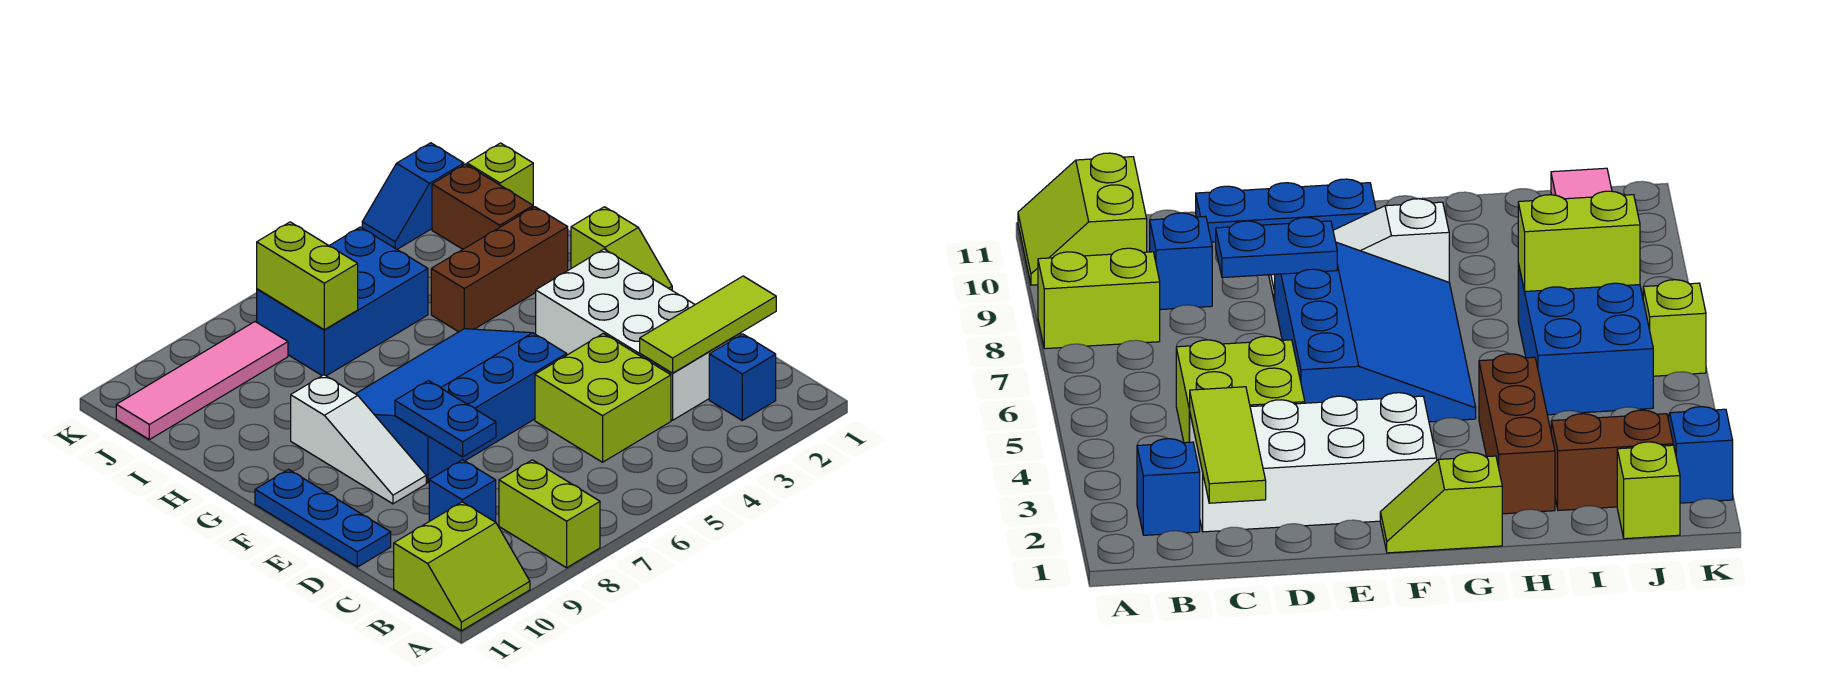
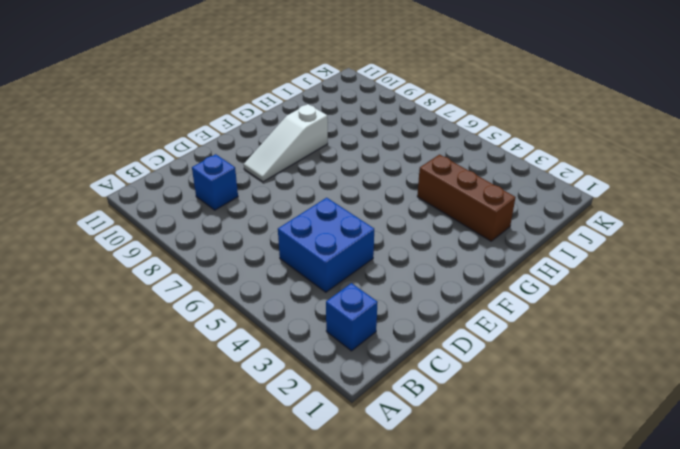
blue 2x2 brick [278,198,374,292] -> lime 2x2 brick [535,334,671,462]
none -> lime 1x2 brick [499,460,600,568]
none -> lime 2x2 slope [394,502,530,631]
none -> white 2x4 brick [536,249,741,420]

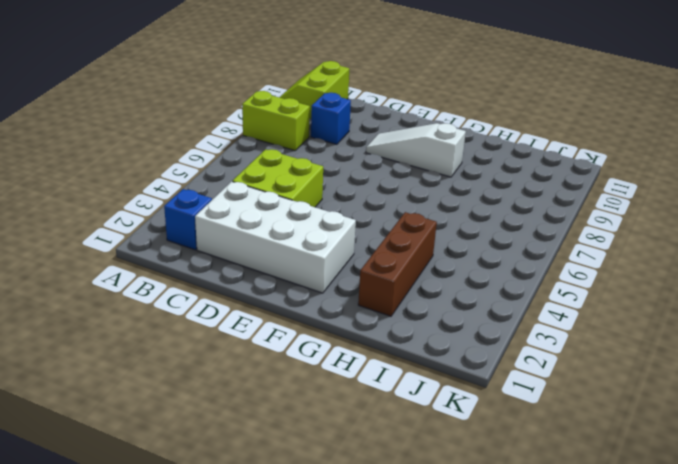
none -> blue 1x3 plate [255,470,391,567]
none -> blue 3x4 slope [356,329,567,483]
none -> lime 1x2 slope [571,207,672,290]

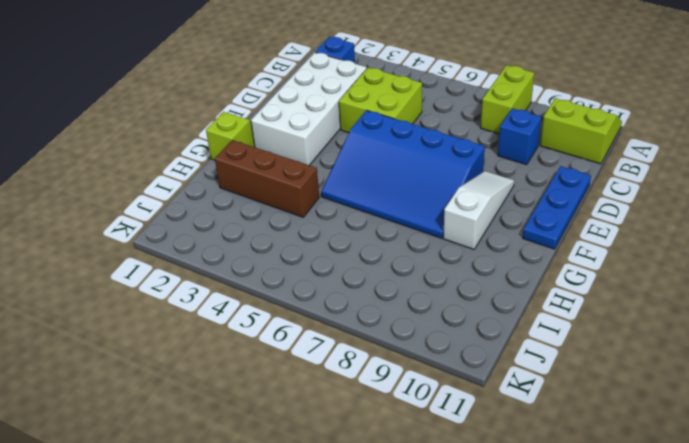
none -> brown 1x2 brick [432,164,533,249]
none -> blue 2x3 brick [257,227,428,376]
none -> lime 1x1 brick [467,143,533,205]

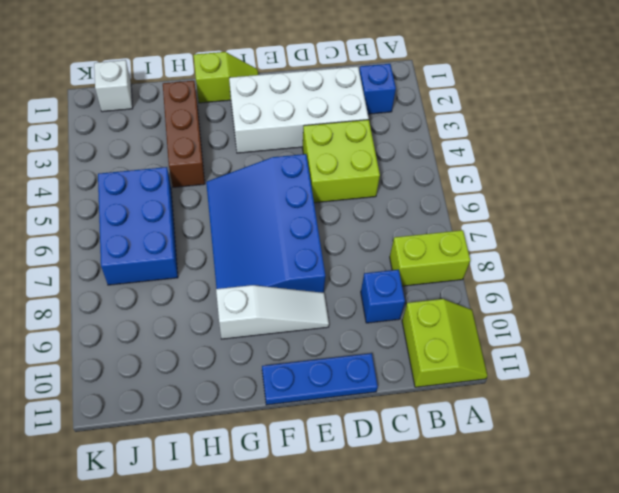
white 1x1 brick [94,60,133,112] -> lime 1x1 brick [467,143,533,205]
none -> brown 1x2 brick [432,164,533,249]
none -> pink 1x4 tile [116,322,288,440]
none -> blue 1x2 slope [362,143,464,249]

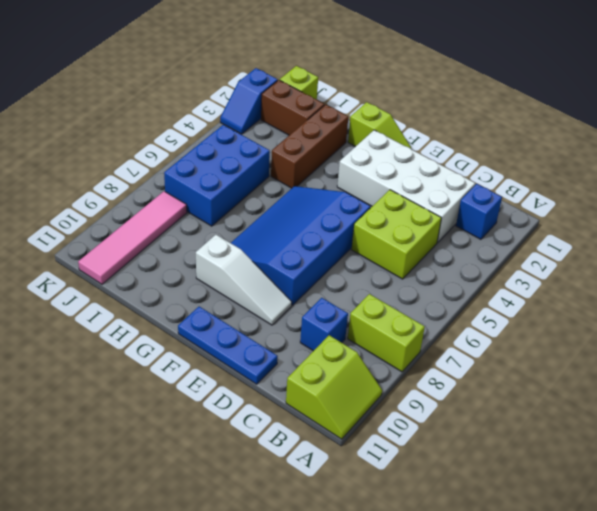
none -> lime 1x1 brick [1643,280,1706,376]
none -> lime 1x3 tile [640,276,776,373]
none -> blue 1x2 plate [395,381,496,457]

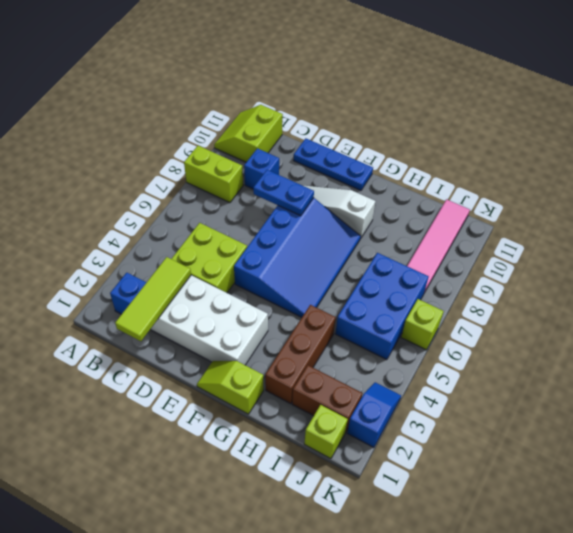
none -> lime 1x2 brick [257,222,358,330]

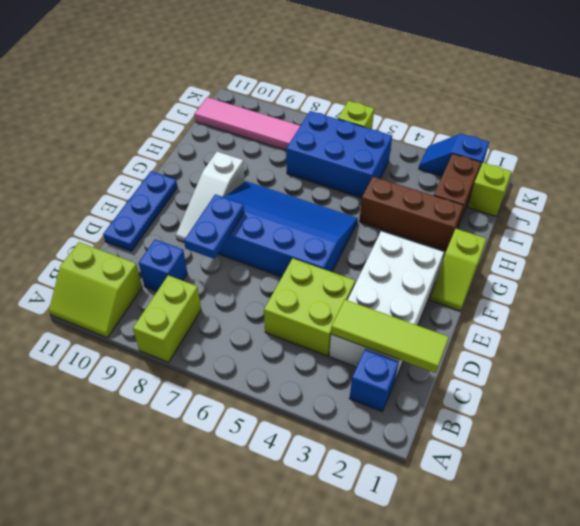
none -> lime 1x2 brick [257,222,358,330]

